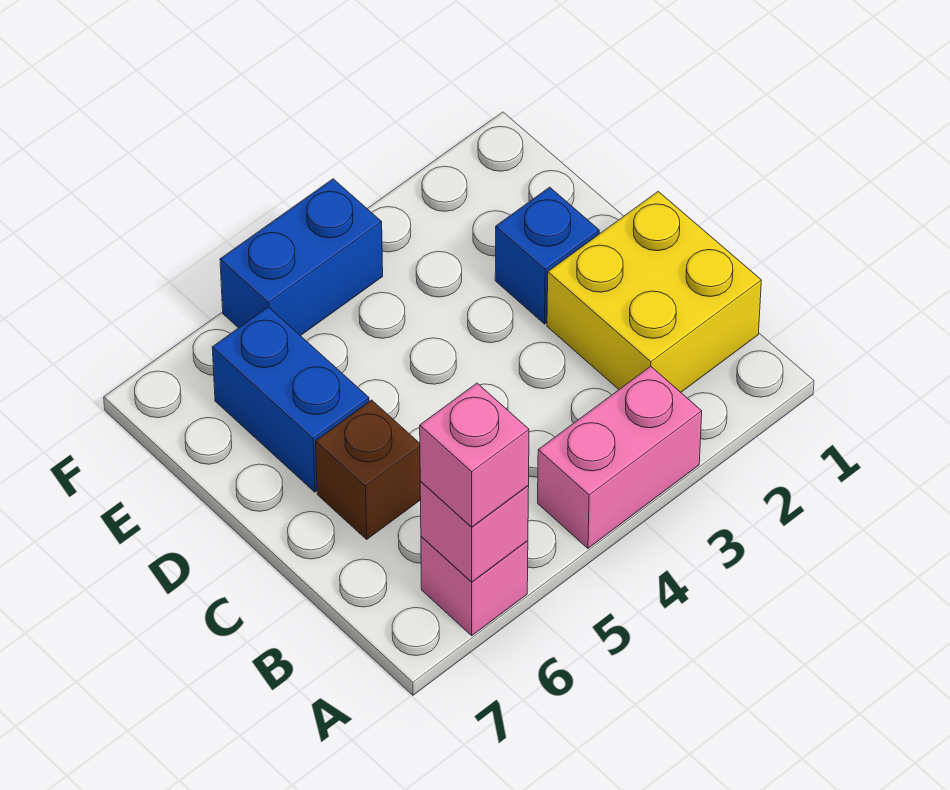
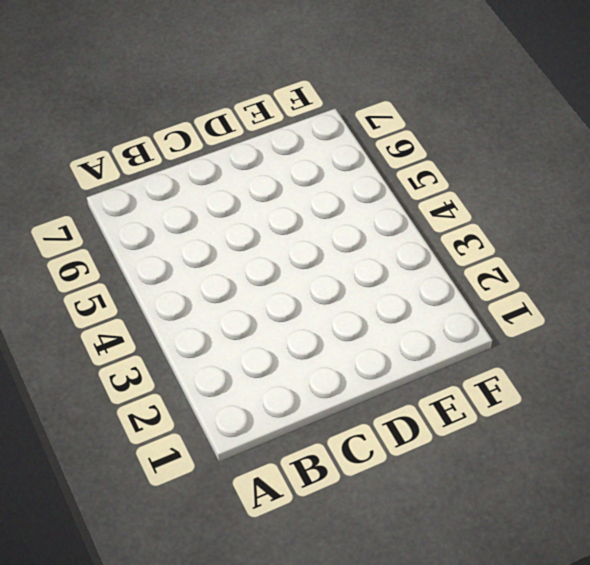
none -> pink 1x2 brick [538,366,702,548]
none -> pink 1x1 brick [421,537,528,636]

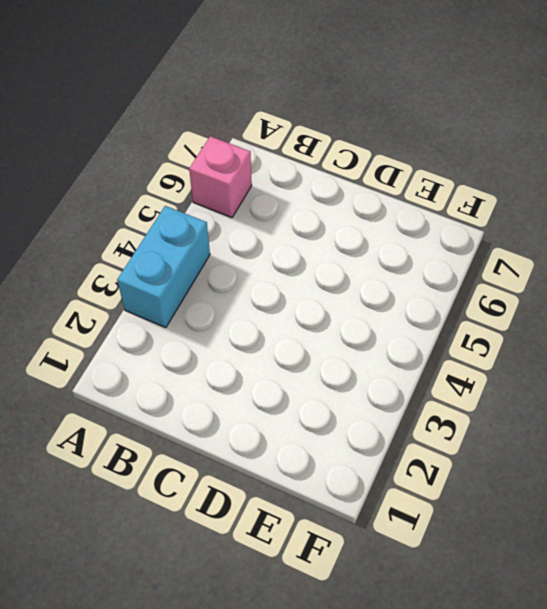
cyan 1x2 brick [117,206,210,328] -> pink 1x2 brick [538,366,702,548]
none -> yellow 2x2 brick [547,192,761,392]
none -> brown 1x1 brick [316,400,421,539]

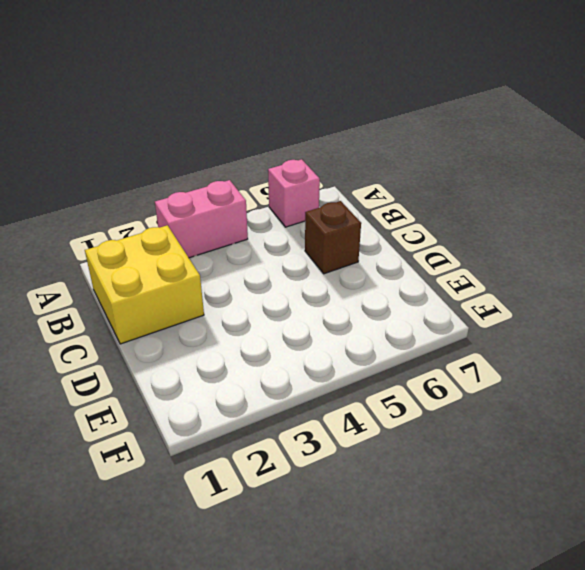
none -> blue 1x1 brick [495,187,599,324]
none -> blue 1x2 brick [212,307,369,492]

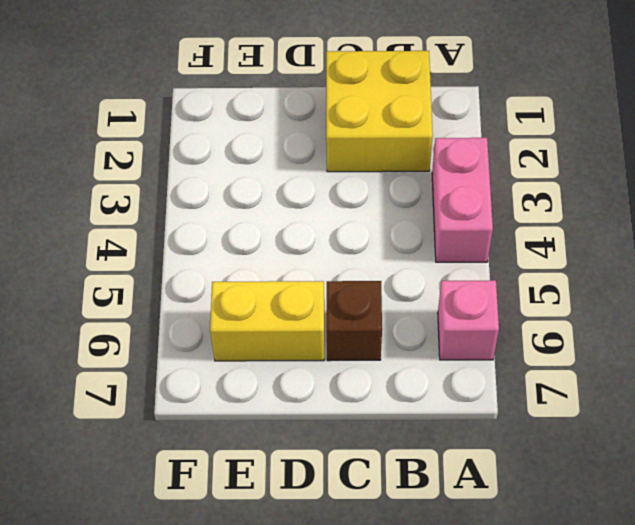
yellow 1x2 brick [210,281,324,361] -> blue 1x2 brick [212,307,369,492]
none -> blue 1x1 brick [495,187,599,324]
none -> blue 1x2 brick [220,179,383,336]

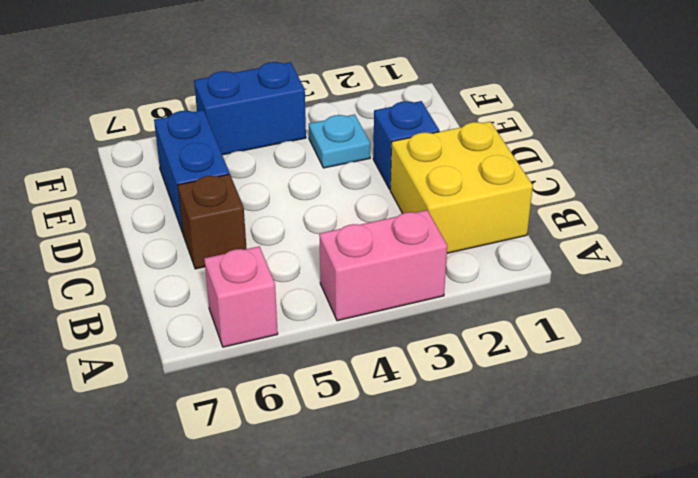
cyan 1x1 plate [309,114,370,168] -> none
none -> pink 1x1 brick [420,482,529,582]
none -> pink 1x1 brick [420,383,529,527]

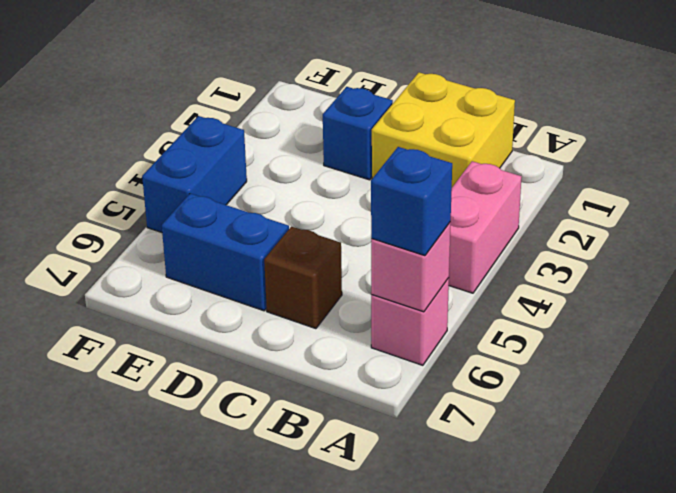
blue 1x1 brick [371,147,452,256] -> pink 1x1 brick [420,383,529,527]

